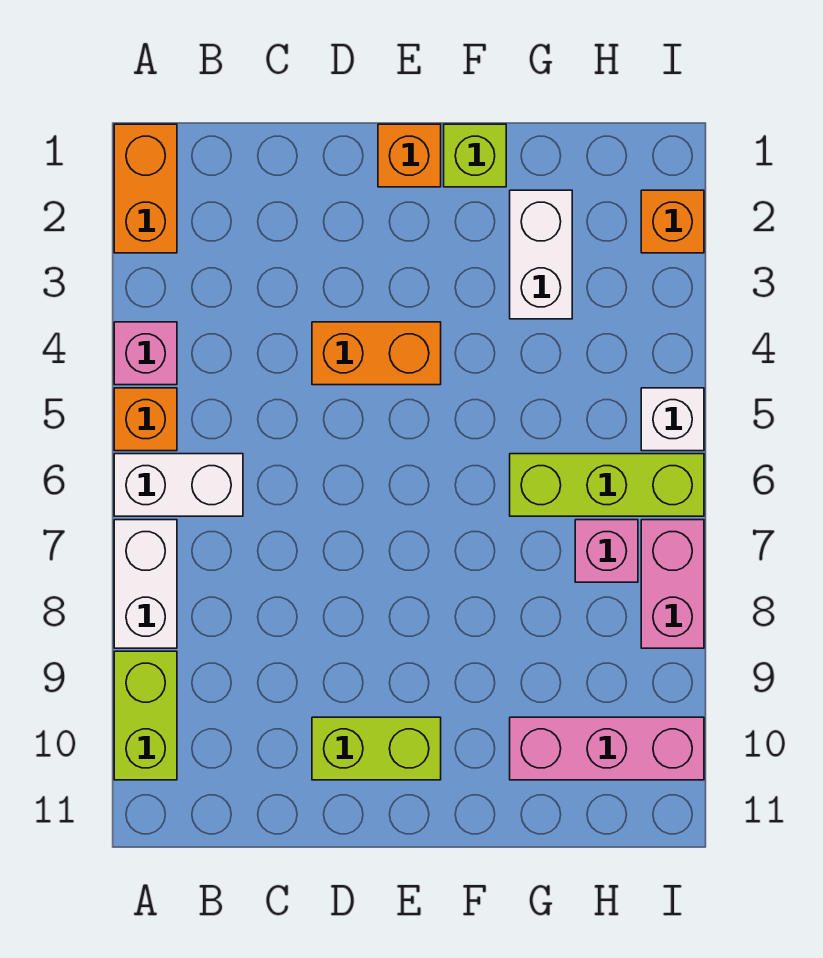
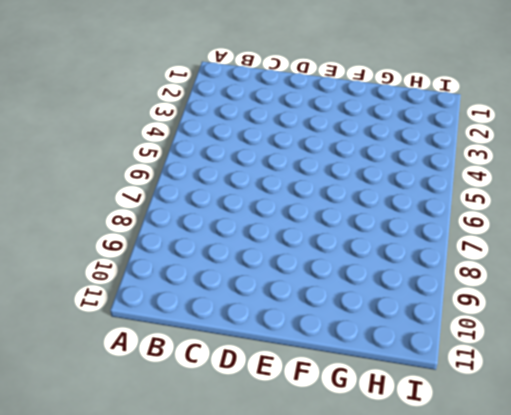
none -> orange 1x2 brick [114,124,177,253]
none -> pink 1x1 brick [114,322,177,385]
none -> orange 1x1 brick [114,388,177,451]

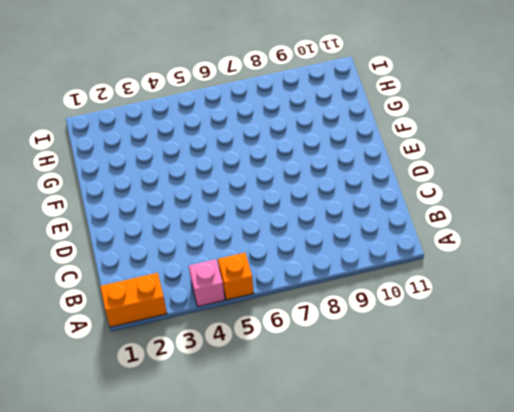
none -> white 1x2 brick [114,454,243,516]
none -> white 1x2 brick [114,520,177,648]
none -> lime 1x2 brick [114,651,177,780]

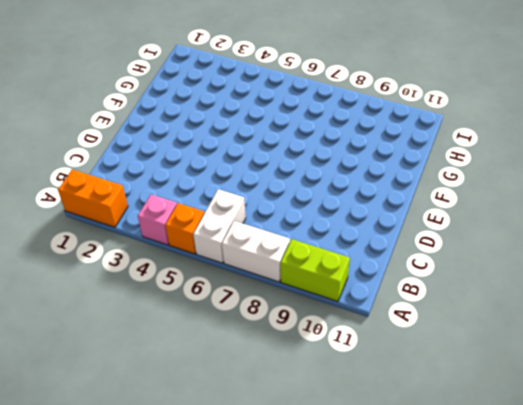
none -> orange 1x2 brick [312,322,441,385]
none -> lime 1x2 brick [312,717,441,780]
none -> orange 1x1 brick [378,124,441,187]

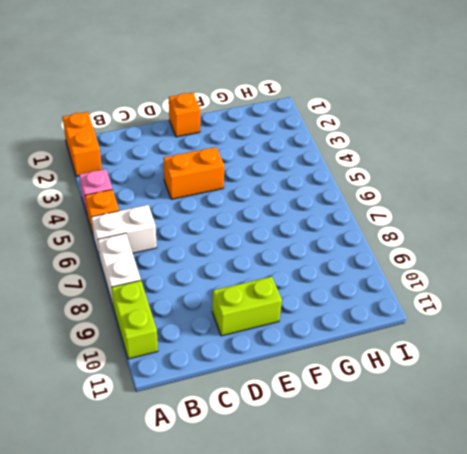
none -> lime 1x1 brick [444,124,506,187]
none -> white 1x2 brick [510,190,572,319]
none -> lime 1x3 brick [510,454,704,516]

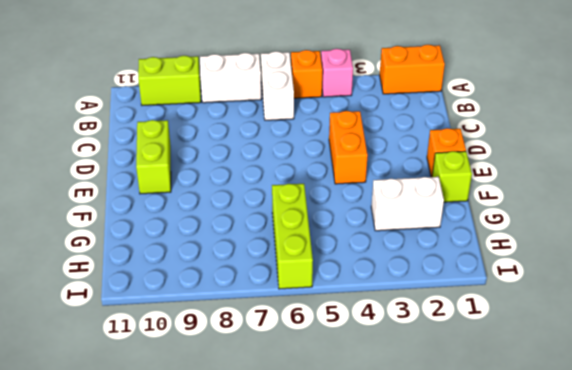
none -> pink 1x3 brick [510,717,704,780]
none -> pink 1x1 brick [575,520,638,582]
none -> orange 1x1 brick [641,190,704,253]

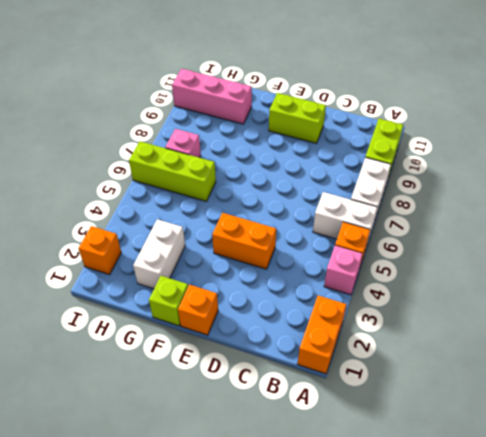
none -> white 1x1 brick [641,388,704,451]
none -> pink 1x2 brick [641,520,704,648]

